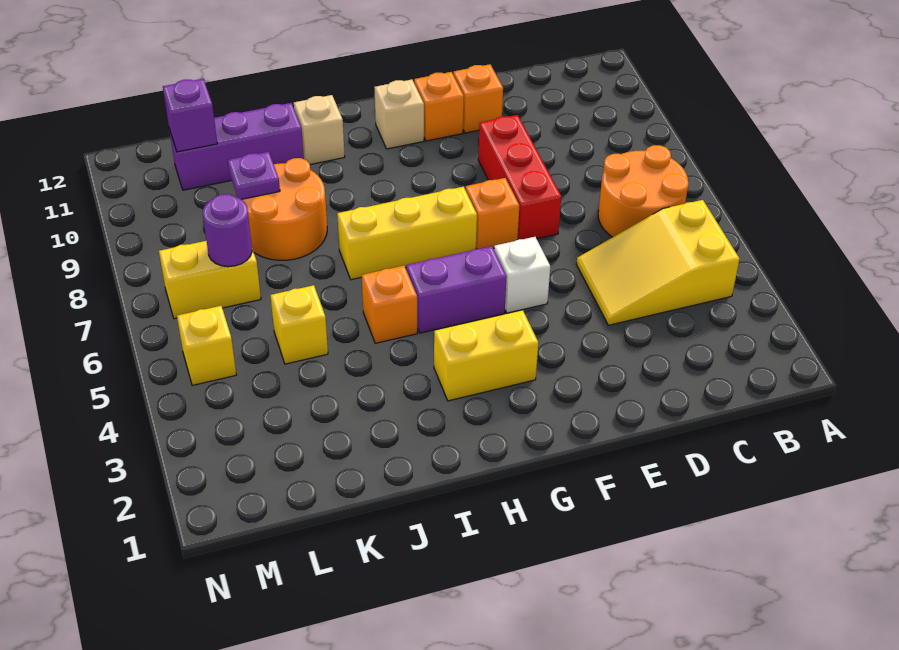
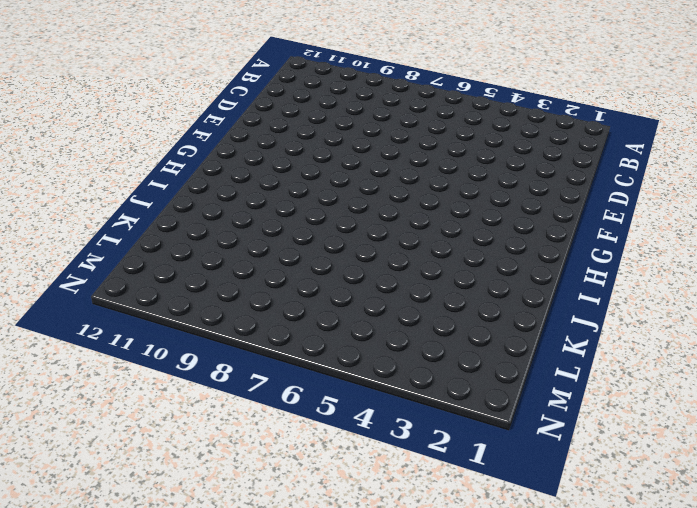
none -> yellow 2x3 slope [576,200,740,325]
none -> orange 2x2 round brick [598,145,689,237]
none -> red 1x3 brick [478,115,561,240]

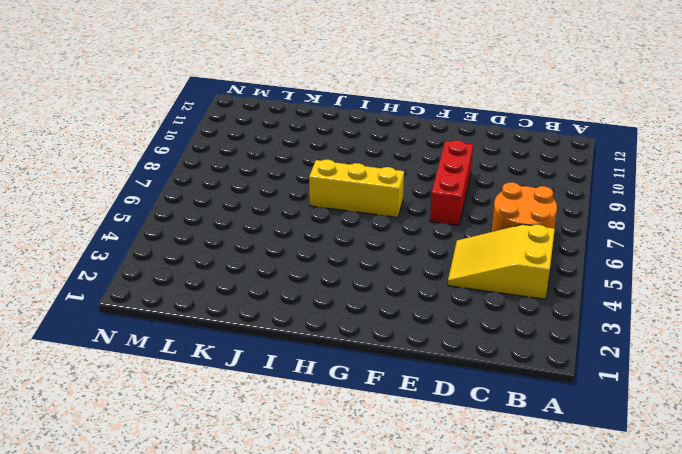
none -> orange 1x1 brick [453,64,503,133]
none -> white 1x1 brick [494,237,550,313]
none -> orange 1x1 brick [466,178,519,249]

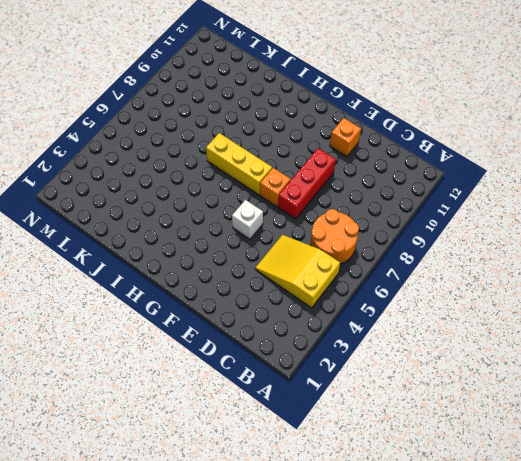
none -> orange 1x1 brick [414,72,464,141]
none -> yellow 1x2 brick [434,310,538,401]
none -> purple 1x2 brick [406,246,507,333]

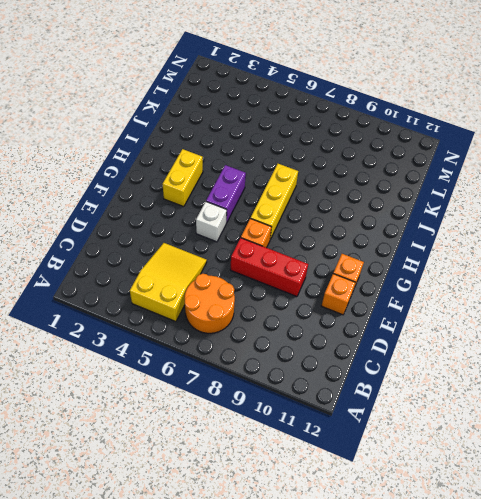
none -> tan 1x1 brick [374,80,424,149]
none -> orange 1x1 brick [362,266,417,343]
none -> tan 1x1 brick [294,95,345,165]

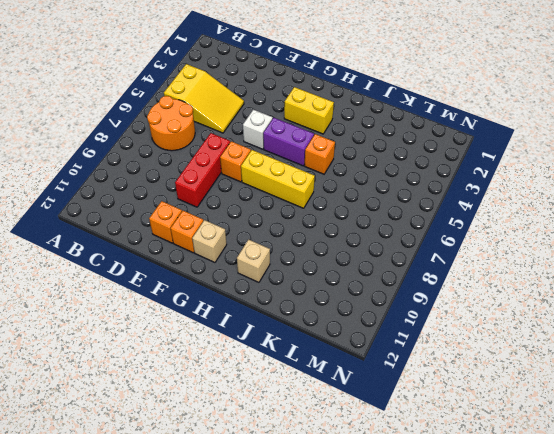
none -> orange 2x2 round brick [241,158,327,260]
none -> purple 1x3 brick [169,103,304,190]
none -> yellow 1x1 brick [270,285,328,364]

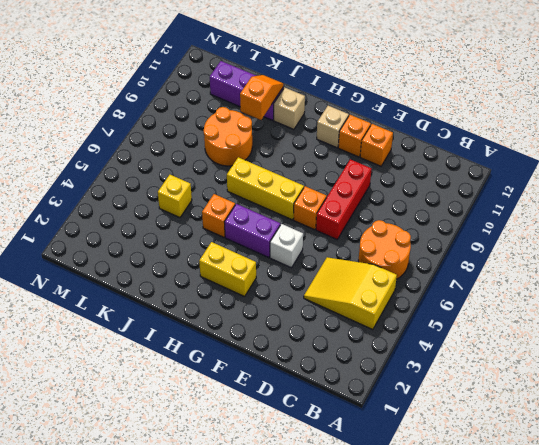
orange 1x2 slope [240,75,283,120] -> none
none -> yellow 1x2 brick [159,241,261,319]
none -> yellow 1x1 brick [177,306,236,385]
none -> purple 1x1 plate [228,152,280,199]

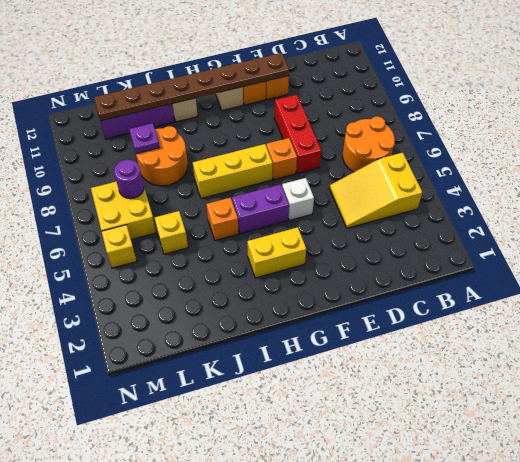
brown 1x8 plate [94,53,289,121] -> purple 1x1 brick [163,79,217,152]
yellow 2x2 brick [91,182,156,239] -> yellow 1x2 brick [159,241,261,319]

